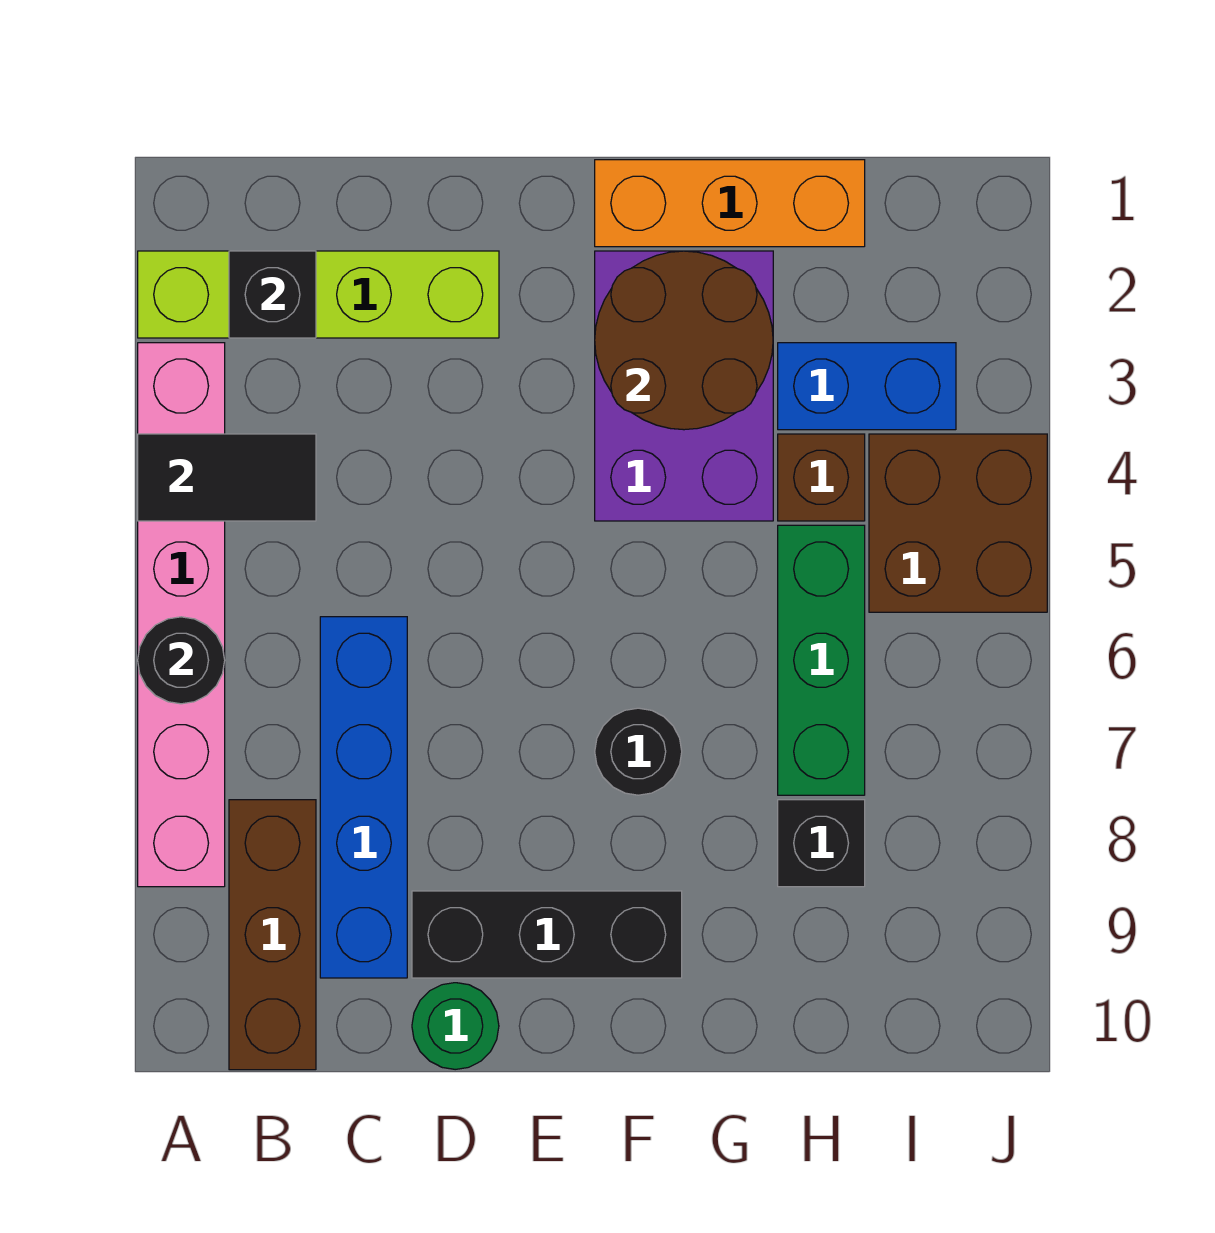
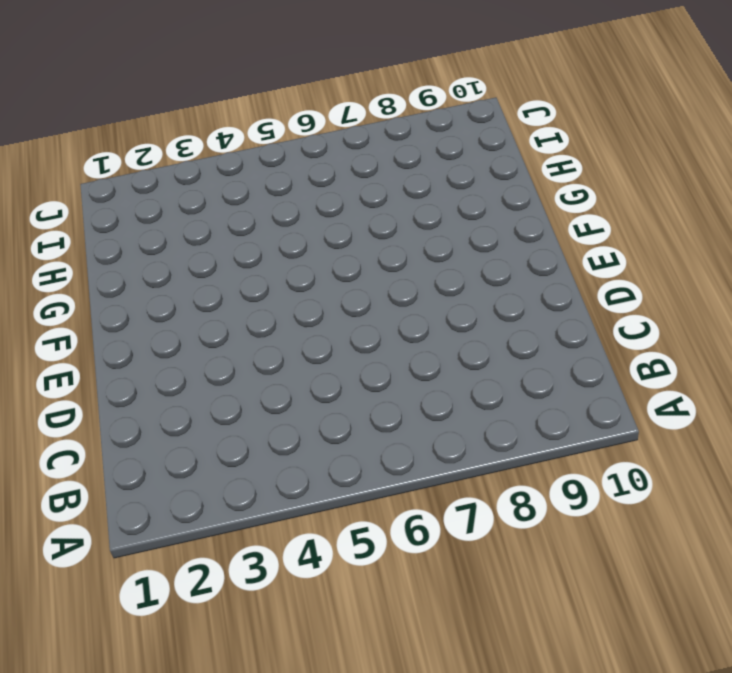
none -> lime 1x4 brick [138,251,499,338]
none -> pink 1x6 brick [138,343,225,887]
none -> brown 1x3 brick [229,800,316,1070]

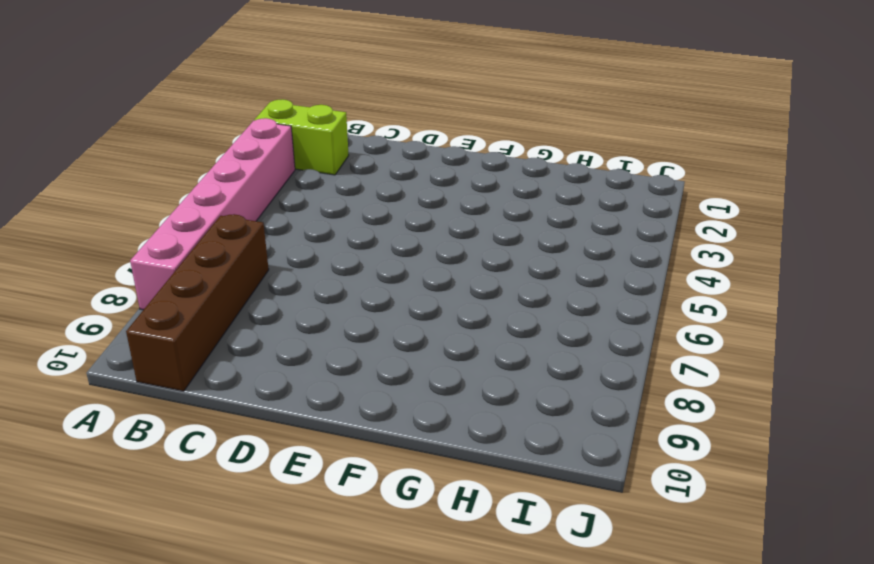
lime 1x2 brick [254,99,349,175] -> lime 1x4 brick [138,251,499,338]
brown 1x4 brick [126,214,269,391] -> brown 1x3 brick [229,800,316,1070]
none -> blue 1x4 brick [320,617,407,978]
none -> black 1x3 brick [412,891,682,978]
none -> green 1x1 round brick [412,983,499,1070]

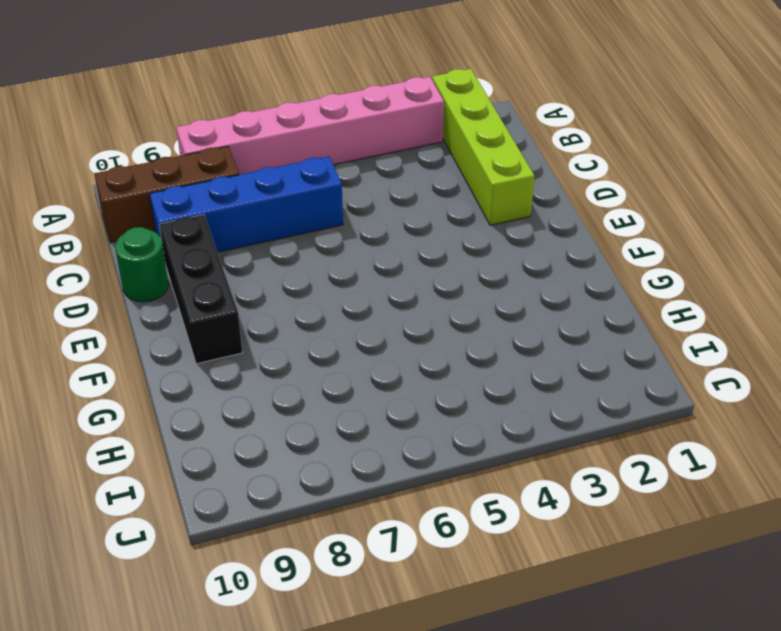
none -> orange 1x3 brick [595,160,865,247]
none -> purple 2x3 brick [595,251,773,521]
none -> black 1x1 round brick [595,708,682,795]

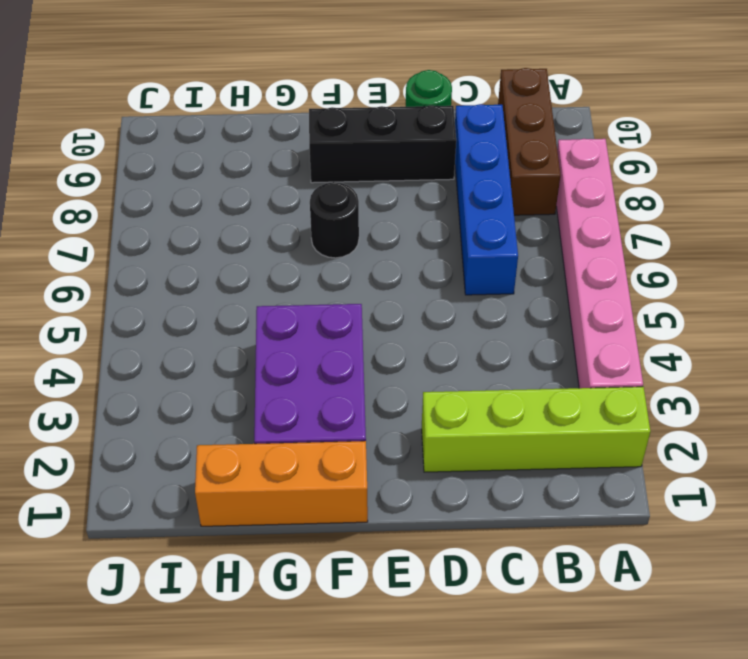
none -> blue 1x2 brick [778,343,956,430]
none -> brown 1x1 brick [778,434,865,521]
none -> green 1x3 brick [778,525,865,795]

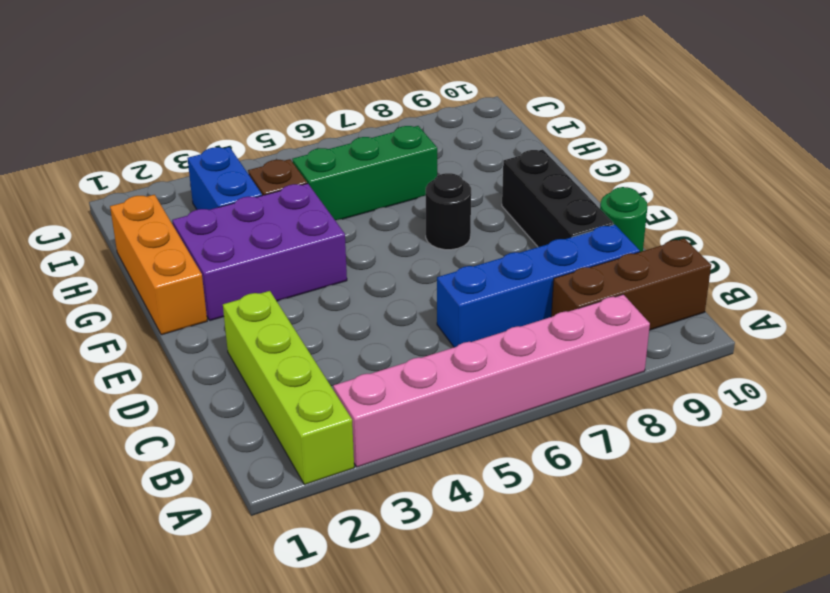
none -> black 1x1 brick [778,800,865,887]
none -> brown 2x2 brick [869,434,1047,612]
none -> black 1x2 tile [138,434,316,521]

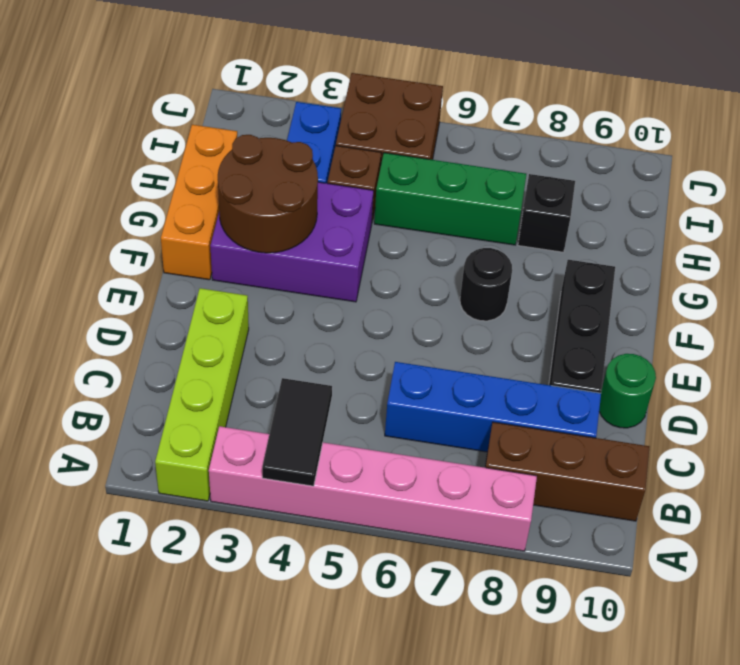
none -> black 1x1 round brick [138,617,225,704]
none -> black 1x1 brick [229,251,316,338]

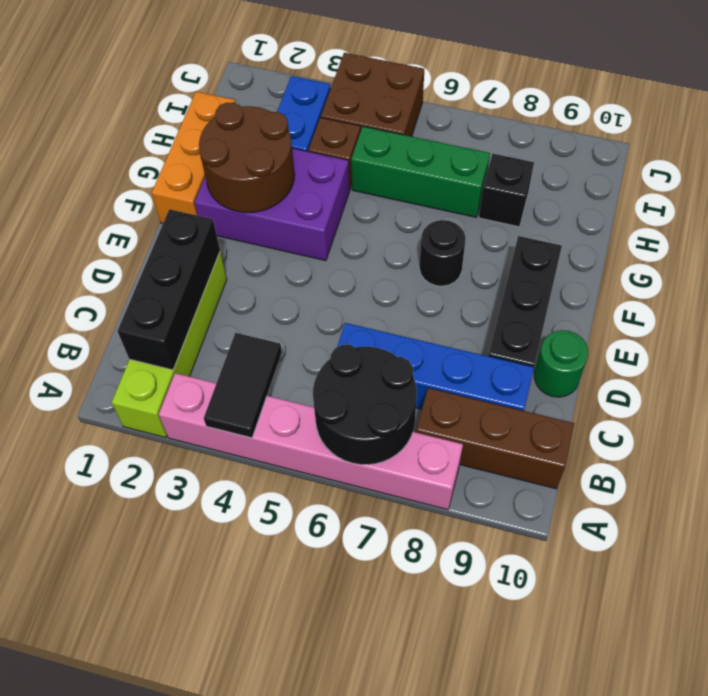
black 2x2 round brick [313,345,417,465] -> black 1x1 round brick [138,617,225,704]
black 1x3 brick [118,209,220,370] -> black 1x1 brick [229,251,316,338]

